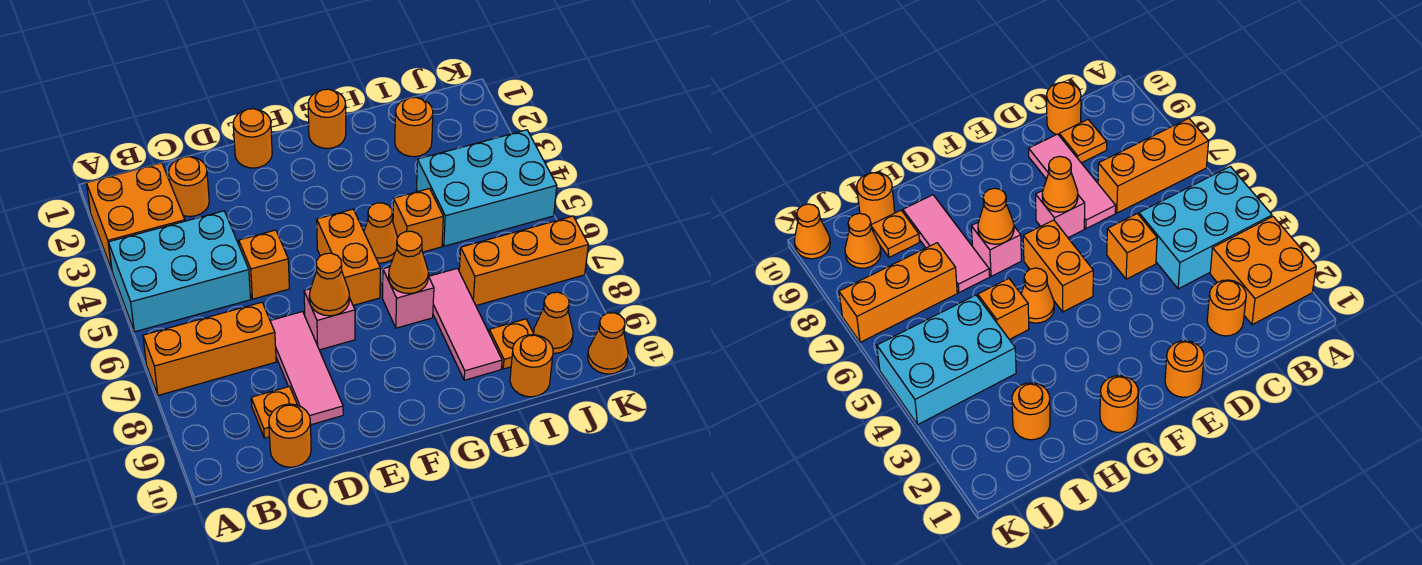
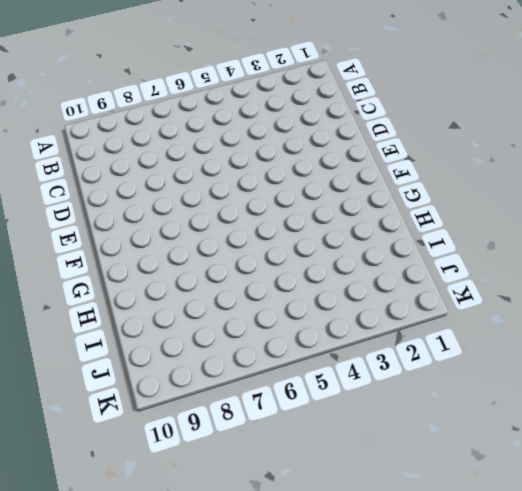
none -> orange 2x2 brick [87,163,185,270]
none -> cyan 2x3 brick [108,211,251,332]
none -> orange 1x3 brick [143,302,276,395]

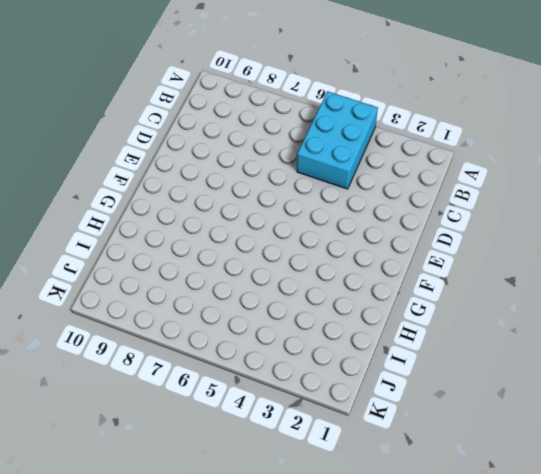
none -> orange 2x2 brick [87,163,185,270]
none -> orange 1x3 brick [143,302,276,395]
none -> orange 1x1 round brick [169,157,209,216]

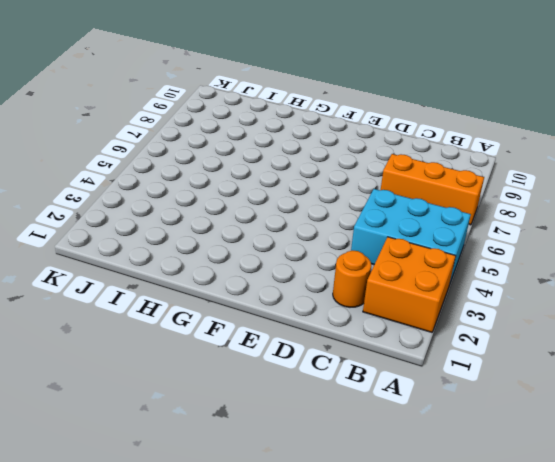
none -> orange 1x1 plate [251,386,297,438]
none -> orange 1x1 round brick [269,404,311,467]
none -> orange 1x1 brick [239,230,289,299]

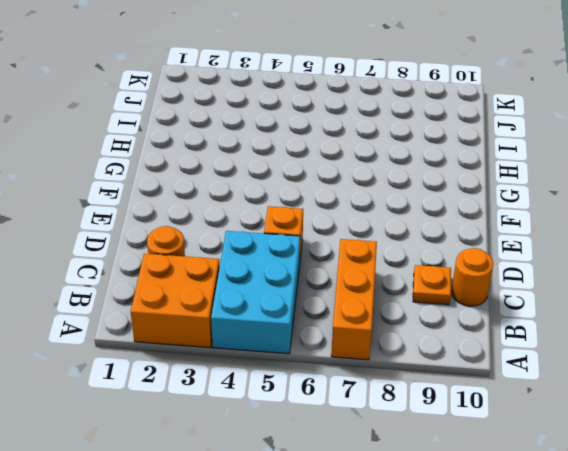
none -> pink 1x3 tile [270,312,343,425]
none -> orange 1x1 round brick [233,109,272,168]
none -> pink 1x1 brick [304,289,355,350]

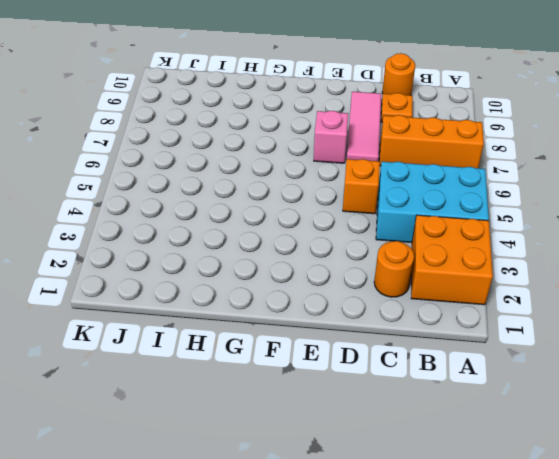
none -> orange 1x1 round brick [233,109,272,168]
none -> orange 1x2 brick [317,209,380,305]
none -> orange 1x1 round brick [308,89,346,149]

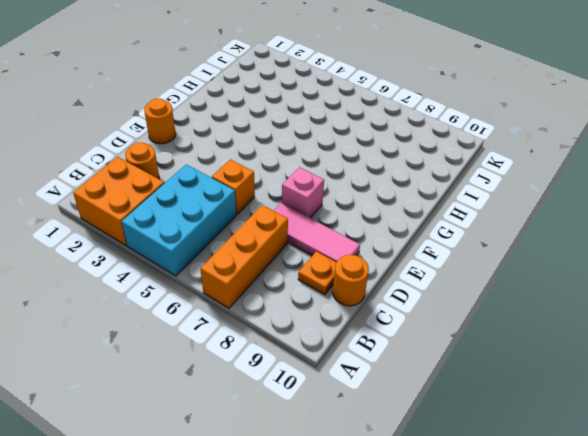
none -> orange 1x2 brick [317,209,380,305]
none -> orange 1x1 round brick [308,89,346,149]
none -> orange 1x1 cone [364,203,398,263]

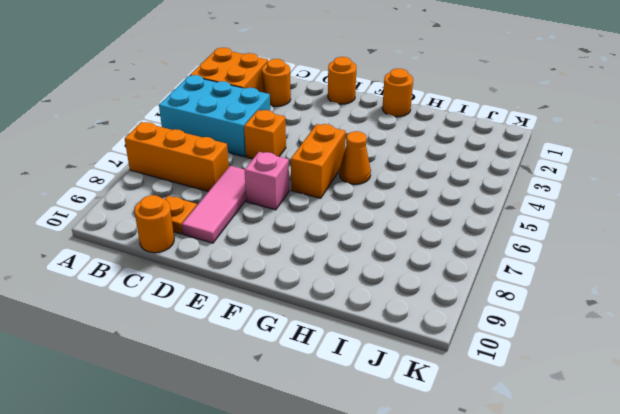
none -> pink 1x1 brick [383,267,434,328]
none -> orange 1x1 brick [393,188,443,252]
none -> pink 1x3 tile [429,268,502,380]

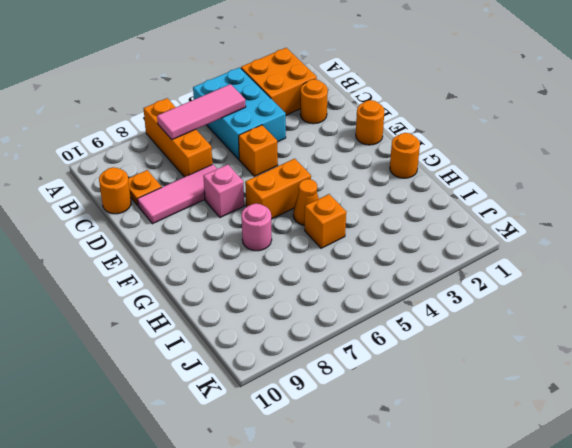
pink 1x3 tile [157,84,246,140] -> pink 1x3 tile moved to [429,268,502,380]
pink 1x1 round brick [242,204,272,251] -> pink 1x1 brick [383,267,434,328]
none -> orange 1x1 round brick [395,97,433,157]
none -> cyan 2x3 brick [417,130,557,246]
none -> orange 1x3 brick [459,216,588,305]

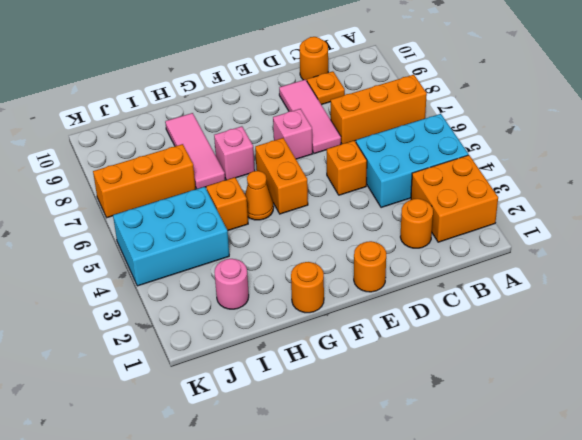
pink 1x1 round brick [214,259,249,309] -> orange 1x1 round brick [395,97,433,157]
none -> orange 1x1 plate [489,319,534,369]
none -> orange 1x1 round brick [510,335,553,397]
none -> orange 1x1 cone [534,292,573,353]

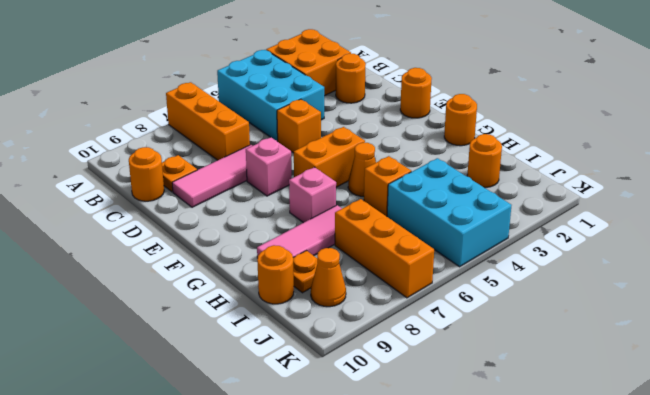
none -> orange 1x1 cone [588,313,628,374]
none -> orange 1x1 cone [309,253,349,316]
none -> orange 1x1 cone [389,231,429,294]

